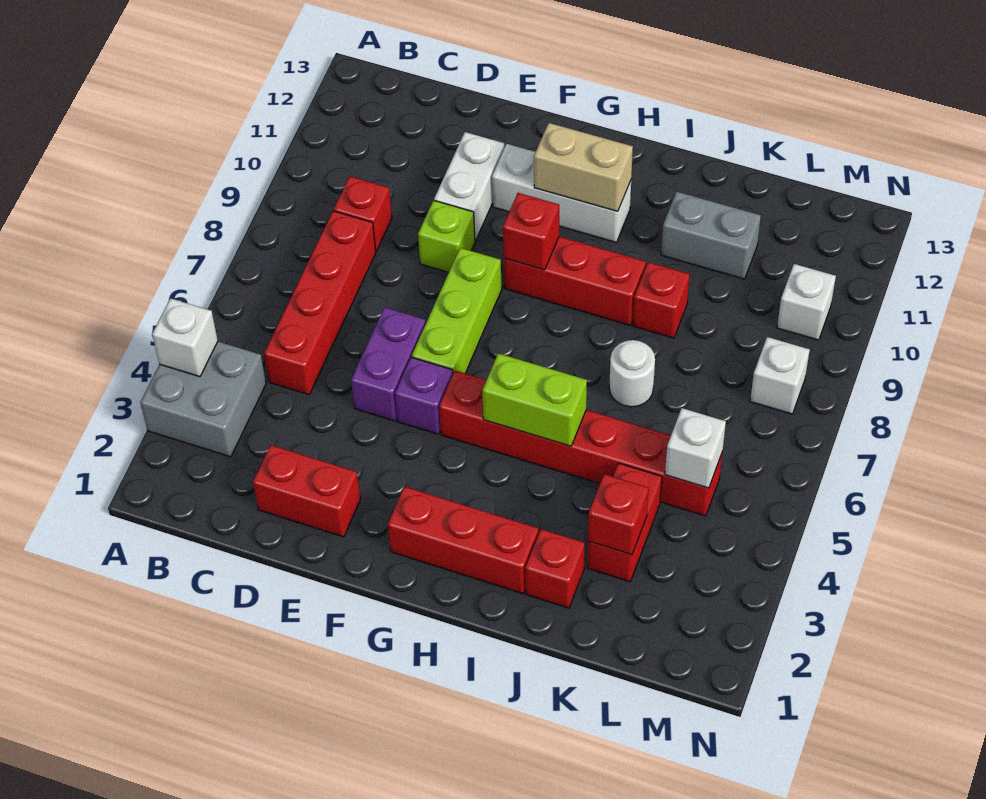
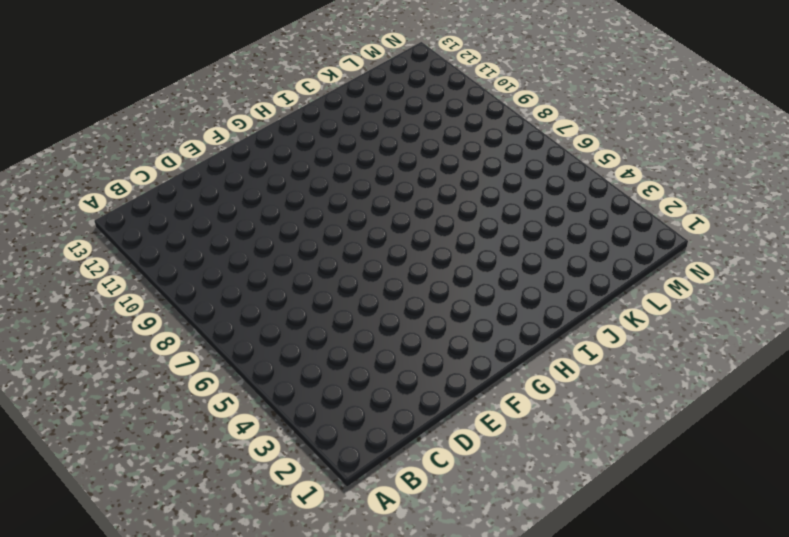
none -> grey 2x2 brick [140,342,266,457]
none -> red 1x4 brick [264,211,376,395]
none -> red 1x1 brick [334,176,392,251]

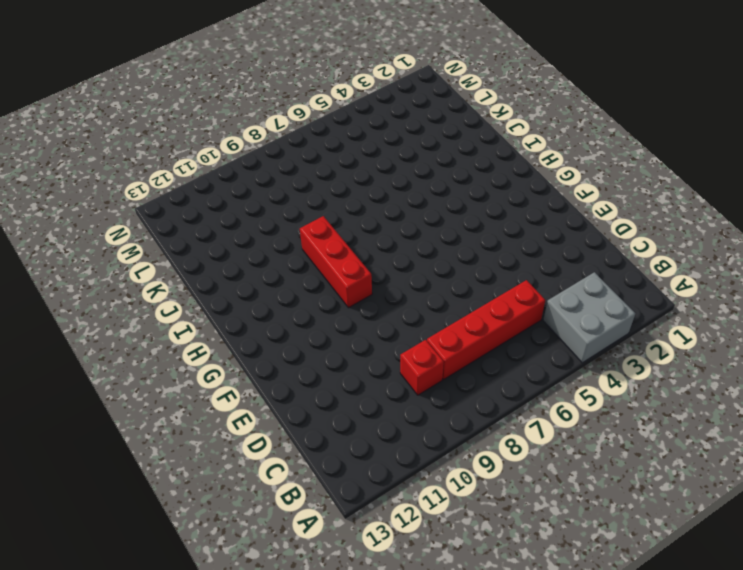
none -> red 1x2 brick [253,445,361,537]
none -> purple 1x2 brick [351,307,426,421]
none -> lime 1x1 brick [418,200,475,272]

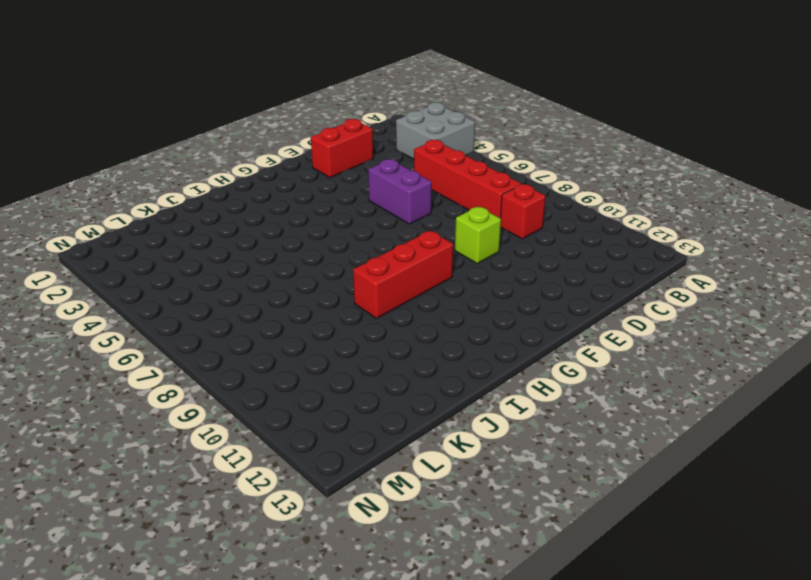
none -> white 1x2 brick [434,132,505,241]
none -> purple 1x1 brick [395,357,453,434]
none -> lime 1x3 brick [412,248,502,373]

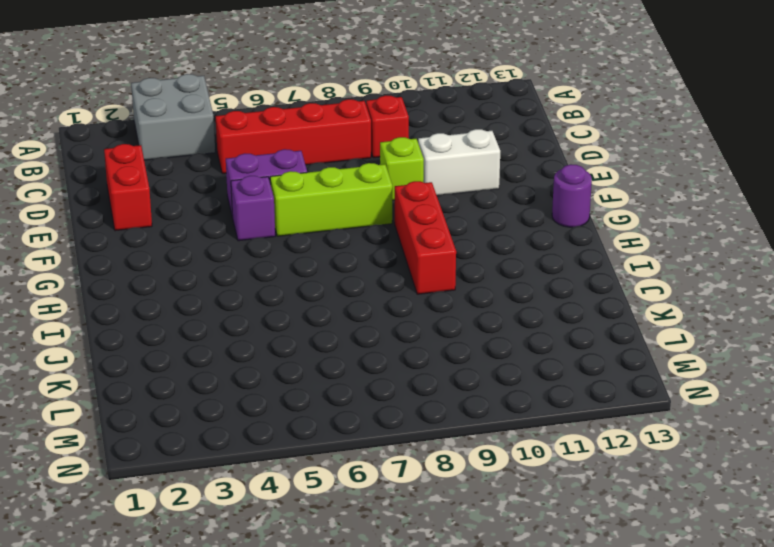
purple 1x1 round brick [552,164,592,227] -> none
none -> white 1x3 brick [492,144,631,242]
none -> red 1x3 brick [388,487,539,594]
none -> red 1x6 brick [439,371,722,516]

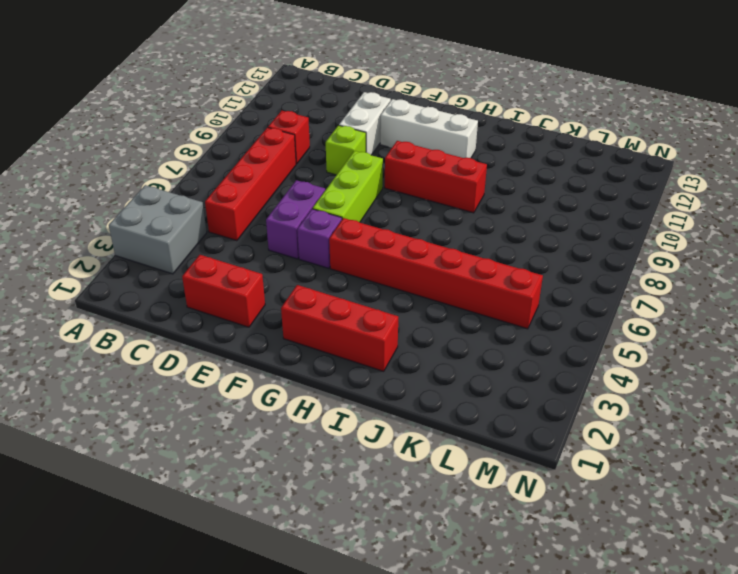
none -> red 1x1 brick [525,529,585,608]
none -> white 1x1 round brick [609,340,655,407]
none -> red 1x1 brick [633,262,690,338]

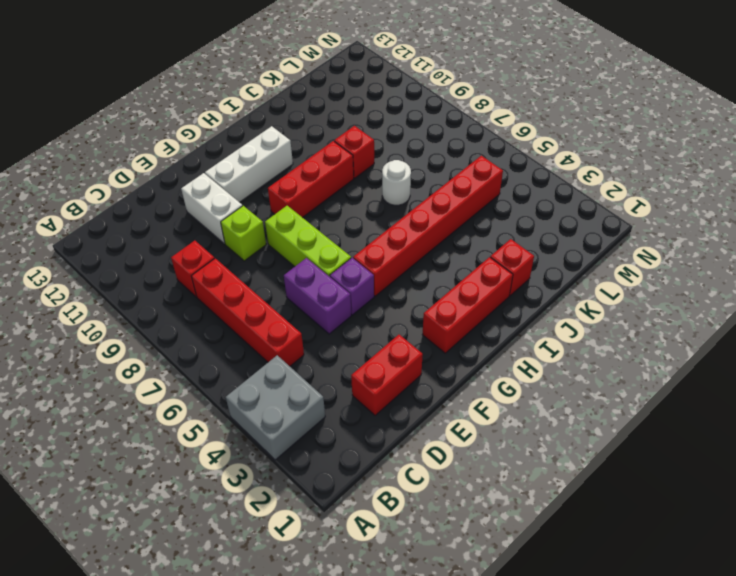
none -> grey 1x2 brick [661,192,761,279]
none -> red 1x2 brick [587,463,662,582]
none -> white 1x1 brick [750,337,810,414]

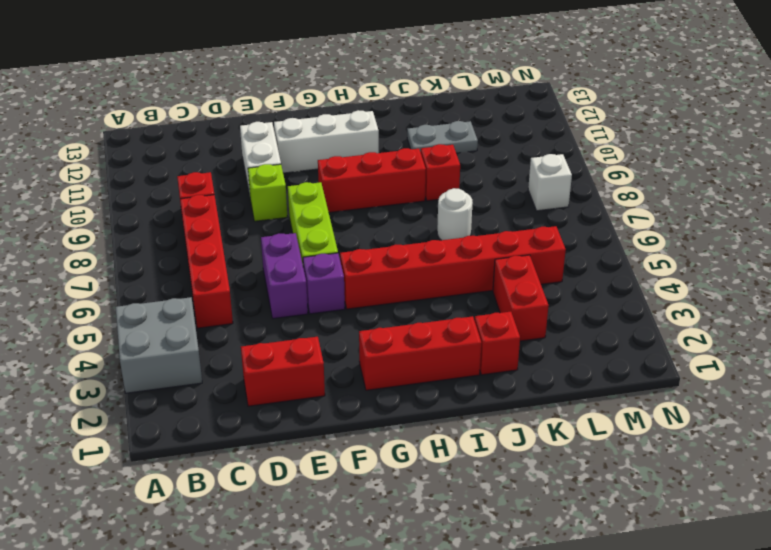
grey 1x2 plate [407,121,478,153] -> grey 1x2 brick [661,192,761,279]
none -> white 1x1 brick [777,264,836,340]
none -> white 1x1 brick [152,298,218,377]
none -> red 1x1 brick [503,193,559,270]

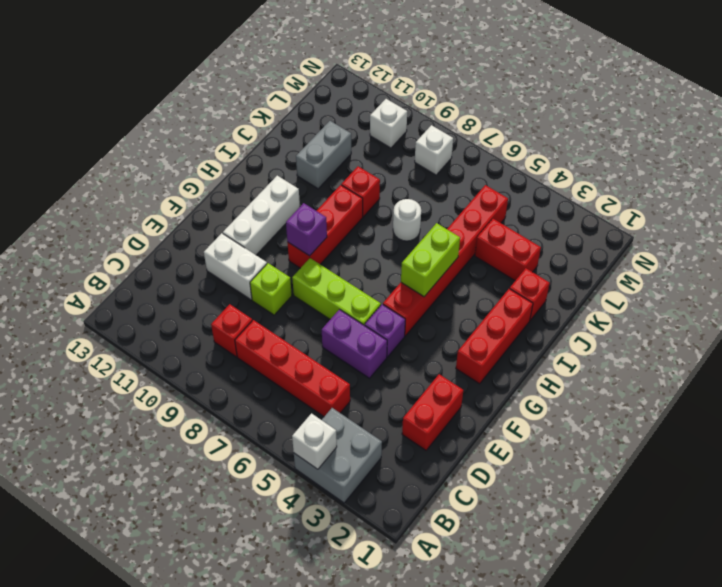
purple 1x1 brick [286,203,327,256] -> red 1x1 brick [503,193,559,270]
none -> tan 1x2 brick [534,123,633,211]
none -> red 1x1 brick [588,474,649,555]
none -> white 1x1 brick [665,408,726,488]

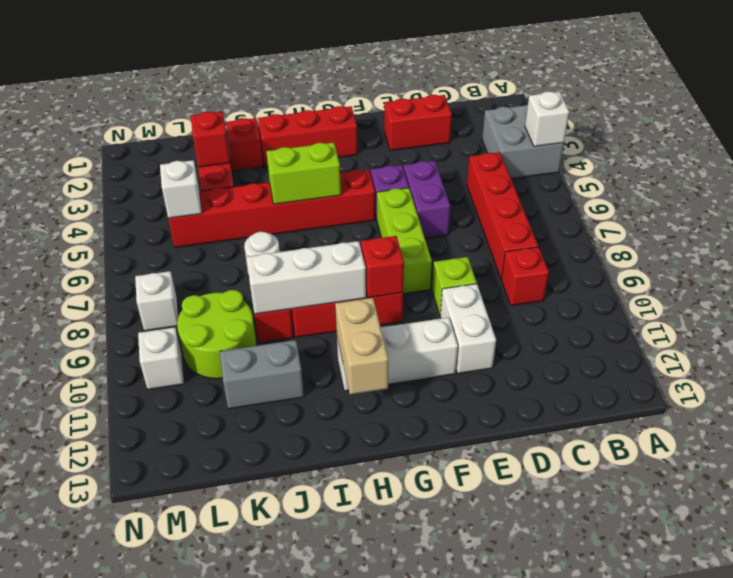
white 1x3 brick [246,241,366,314] -> none
tan 1x2 brick [335,298,388,395] -> tan 1x2 brick turned to [534,123,633,211]
lime 2x2 round brick [177,290,257,379] -> none

